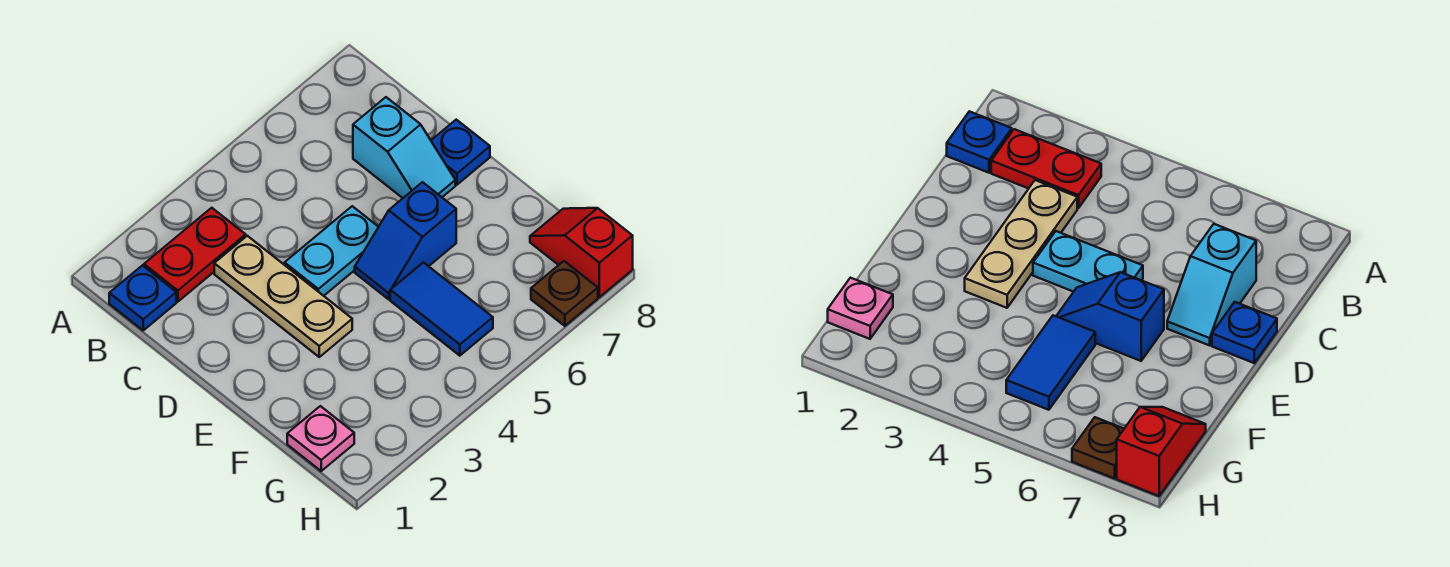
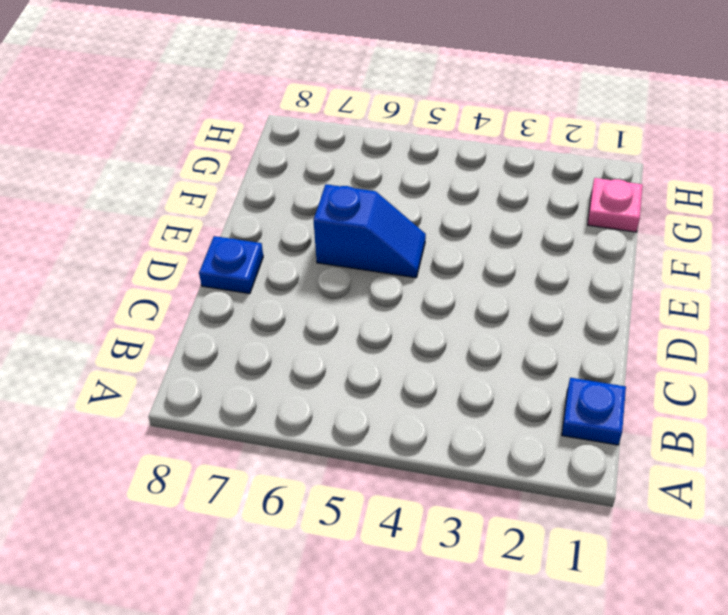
none -> red 1x2 plate [144,208,246,302]
none -> tan 1x3 plate [214,236,352,357]

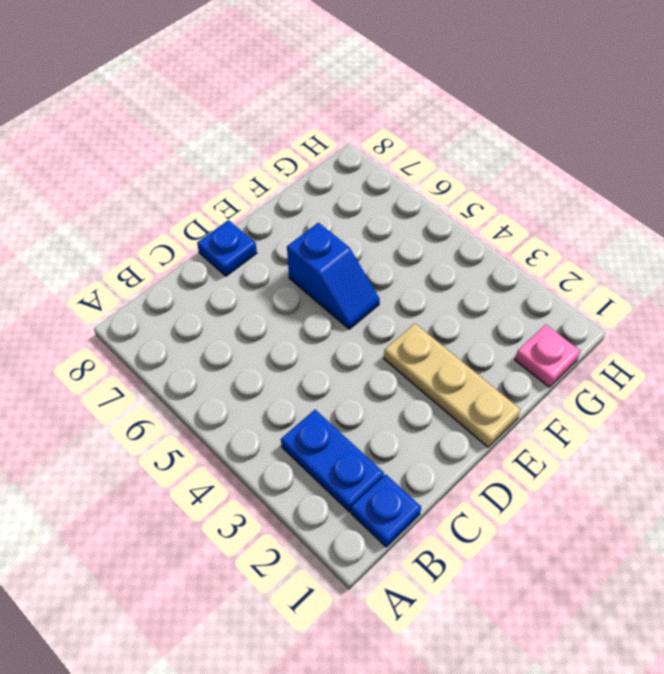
blue 1x2 plate [281,410,384,512] -> red 1x2 plate [144,208,246,302]
tan 1x3 plate [384,324,521,447] -> tan 1x3 plate turned to [214,236,352,357]
none -> cyan 1x2 slope [353,97,455,198]
none -> cyan 1x2 plate [285,206,378,296]

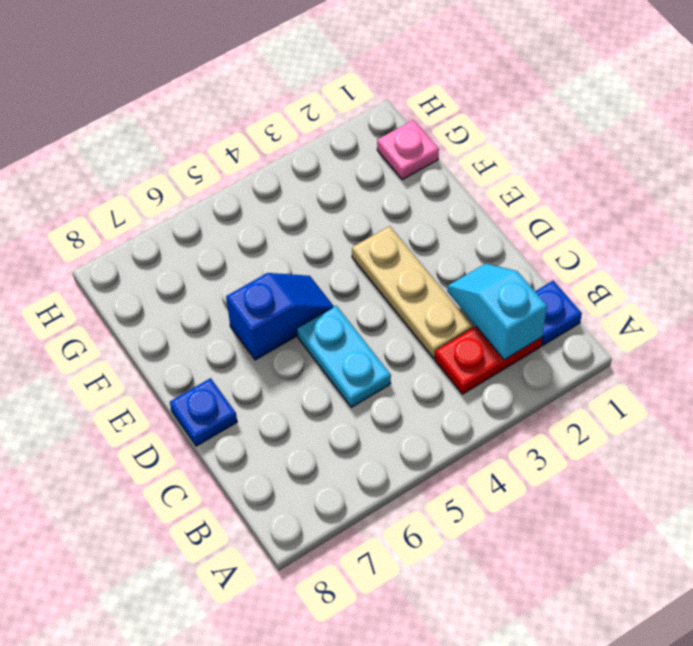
cyan 1x2 slope [447,264,547,360] -> cyan 1x2 slope moved to [353,97,455,198]
cyan 1x2 plate [297,306,391,407] -> cyan 1x2 plate turned to [285,206,378,296]
none -> blue 1x2 tile [390,262,493,356]
none -> red 1x2 slope [530,208,633,297]

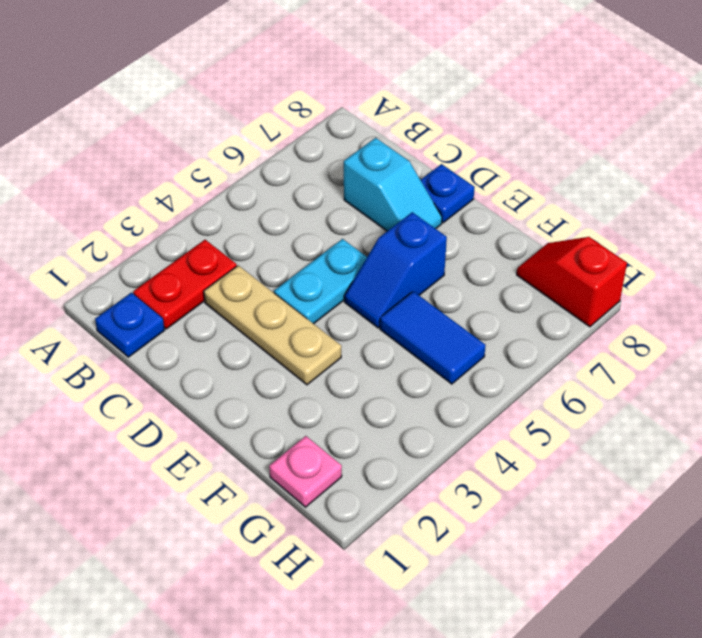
none -> brown 1x1 plate [531,261,598,326]

